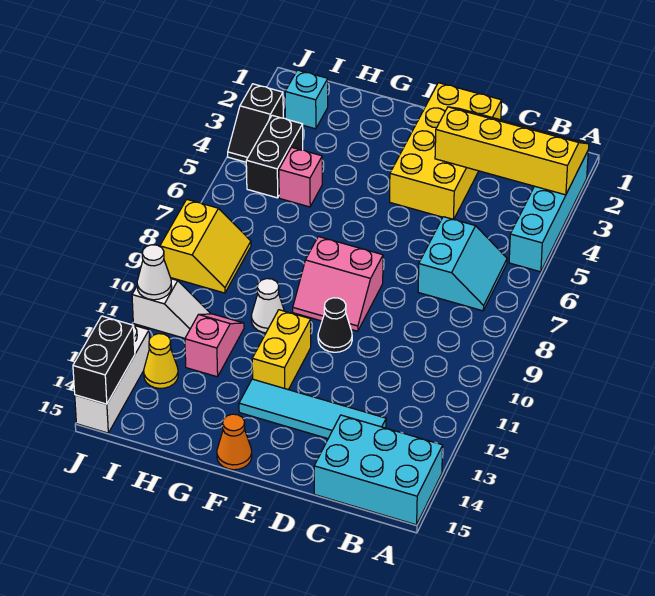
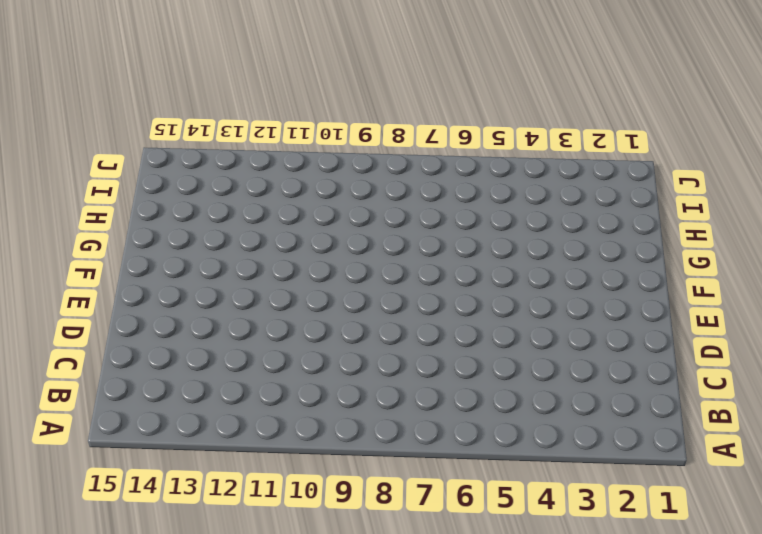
none -> cyan 1x4 brick [509,151,588,272]
none -> cyan 2x3 brick [314,415,443,525]
none -> cyan 2x2 slope [418,217,507,311]

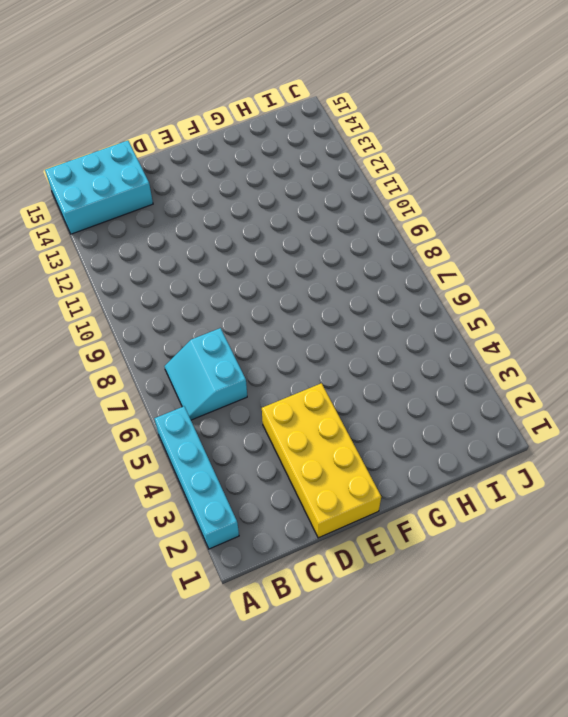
none -> cyan 1x4 tile [239,379,386,439]
none -> pink 2x2 slope [293,237,383,331]
none -> black 1x1 cone [318,298,352,352]

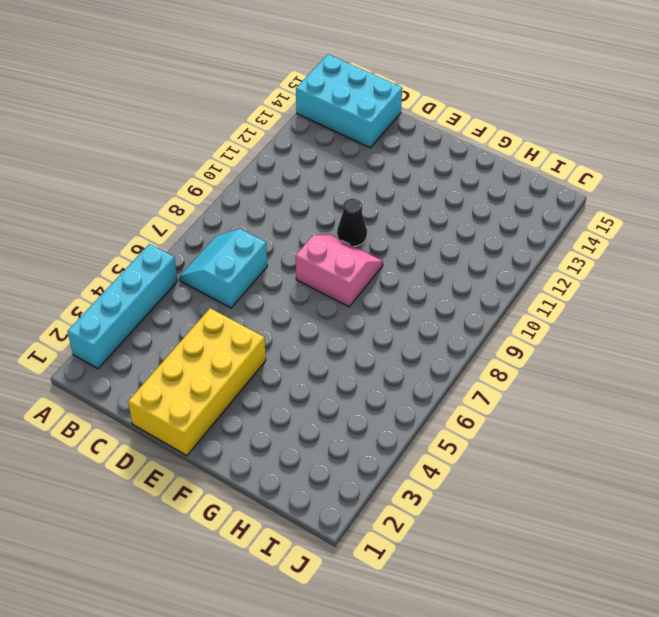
none -> cyan 1x4 tile [239,379,386,439]
none -> yellow 1x2 brick [252,310,311,390]
none -> orange 1x1 cone [217,414,252,470]

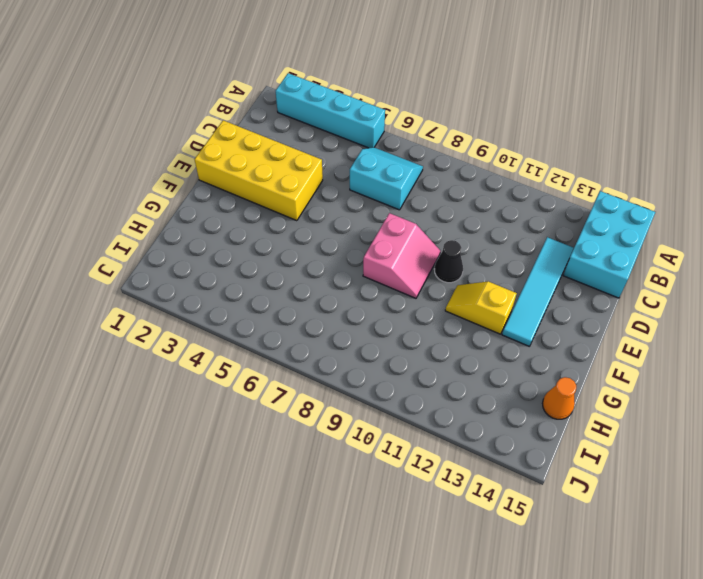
yellow 1x2 slope [445,281,517,334] -> yellow 1x2 brick [252,310,311,390]
orange 1x1 cone [542,377,576,419] -> orange 1x1 cone moved to [217,414,252,470]
none -> white 1x1 cone [251,279,284,333]
none -> pink 1x1 brick [279,147,322,207]
none -> pink 1x2 slope [185,314,244,377]

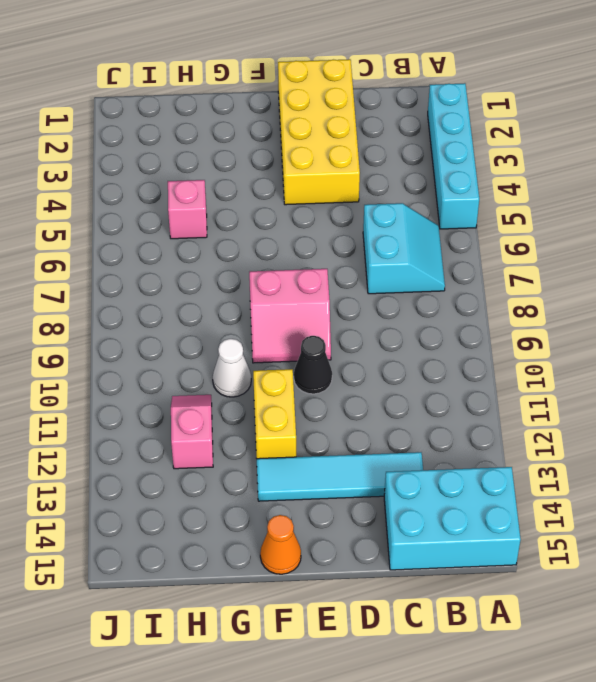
none -> cyan 1x1 brick [285,70,328,129]
none -> black 1x2 brick [246,115,303,198]
none -> yellow 2x2 slope [160,200,251,293]

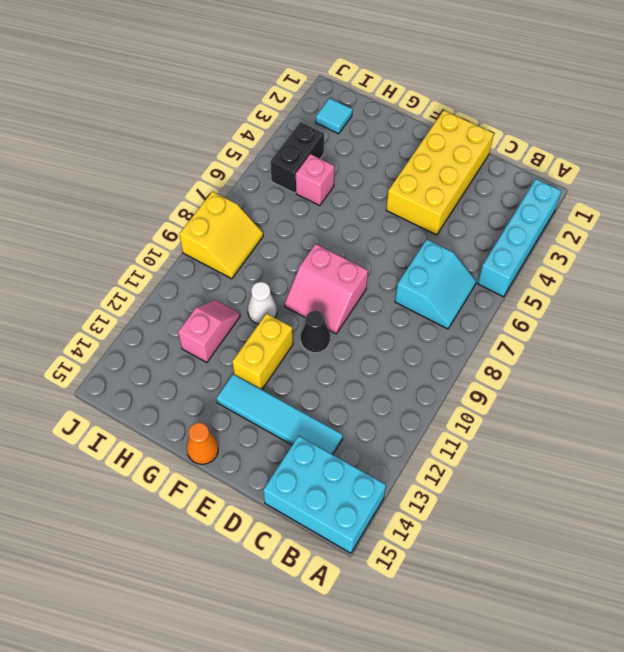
cyan 1x1 tile [316,98,352,134] -> cyan 1x1 brick [285,70,328,129]
none -> white 1x2 slope [132,279,211,338]
none -> yellow 1x1 cone [144,334,178,388]
none -> black 1x2 slope [228,84,283,162]

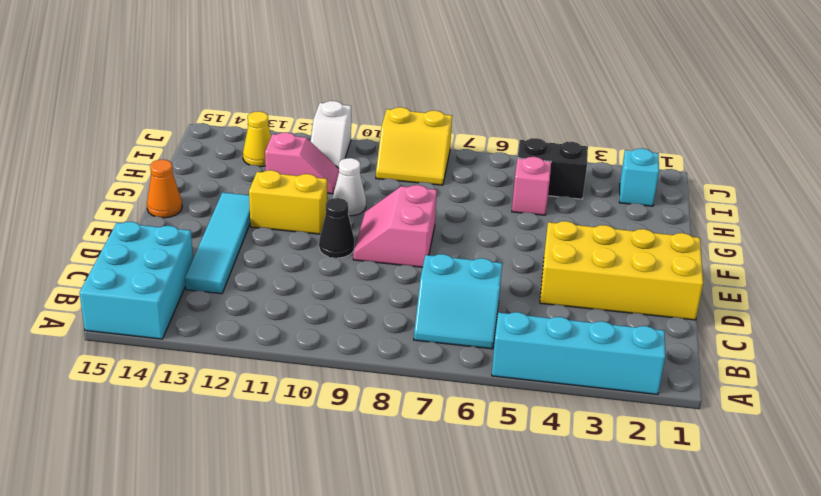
none -> black 1x2 slope [228,84,283,162]
none -> white 1x3 brick [75,326,149,433]
none -> yellow 2x4 slope [435,107,589,195]

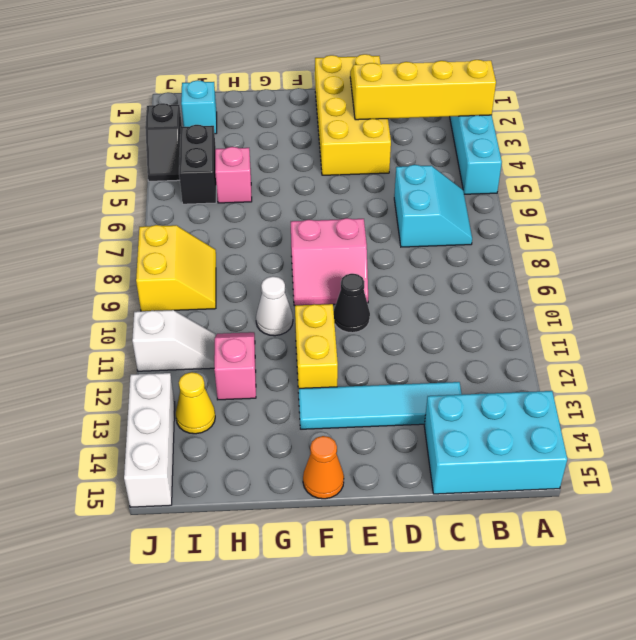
none -> white 1x1 cone [137,245,172,300]
none -> black 1x2 brick [73,316,135,404]

